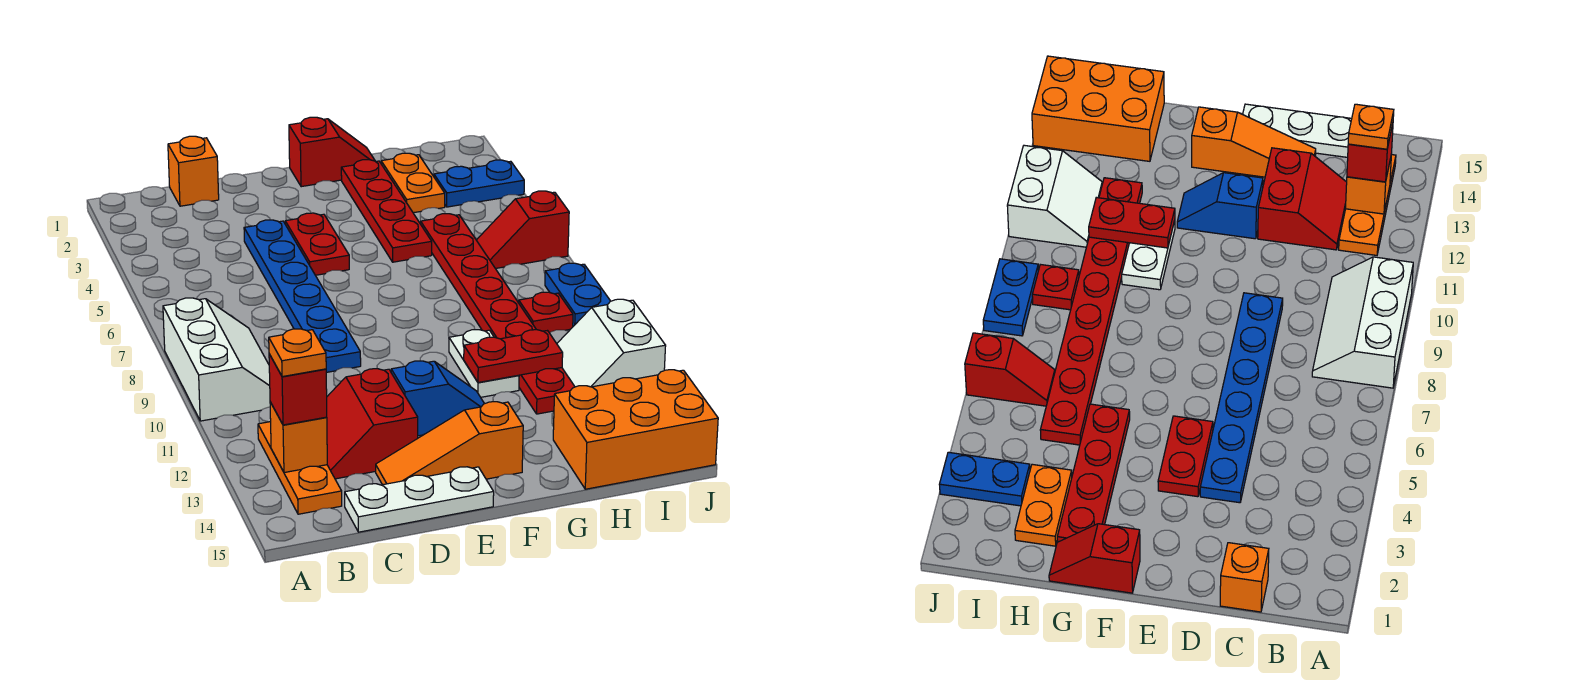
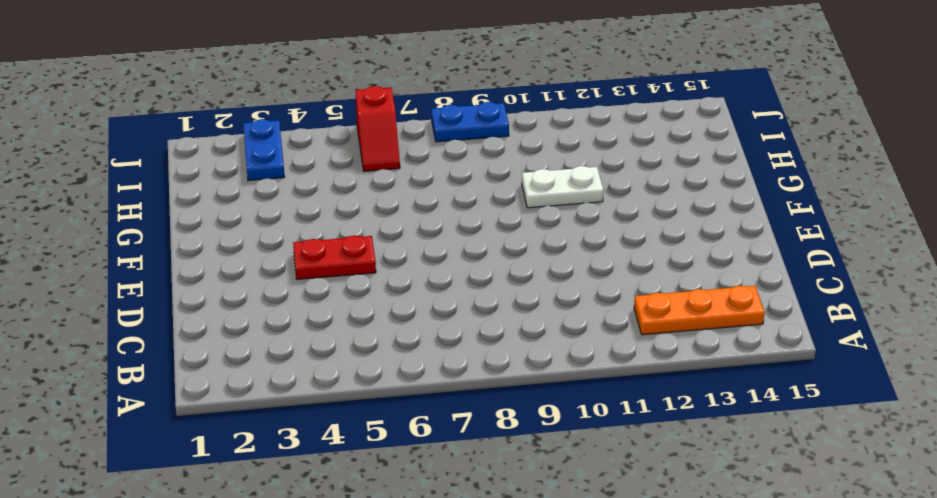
none -> white 2x3 slope [163,298,270,421]
none -> orange 1x1 brick [168,136,219,206]
none -> red 2x2 slope [327,369,418,479]

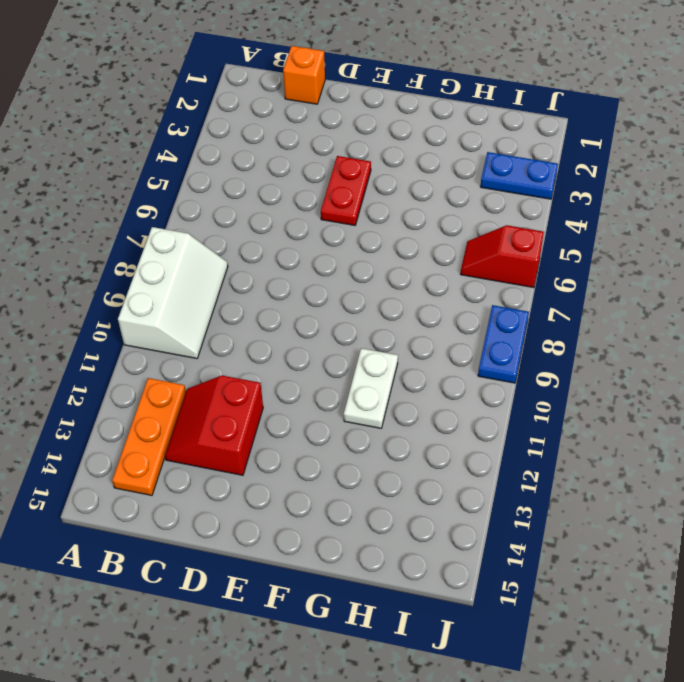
none -> white 1x3 plate [345,467,494,532]
none -> blue 1x6 plate [244,220,361,372]
none -> orange 1x3 slope [376,402,523,485]

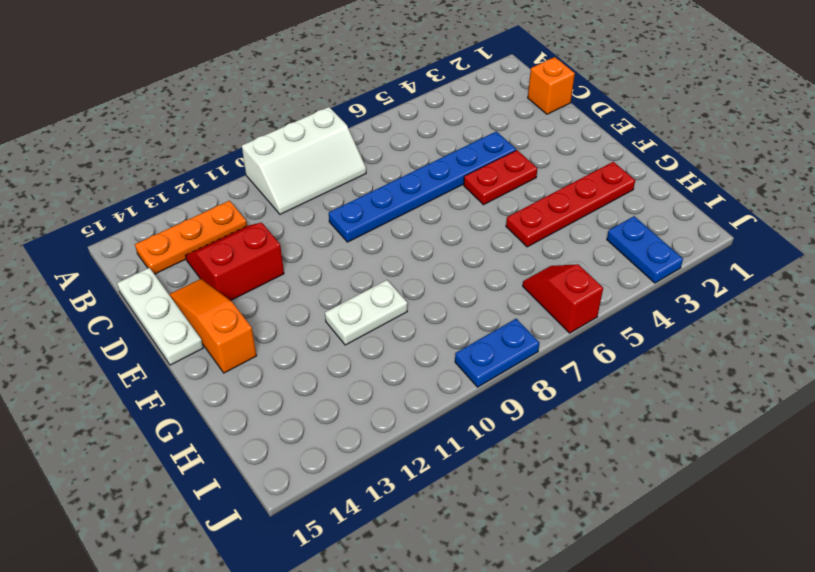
none -> blue 1x2 slope [391,361,484,436]
none -> red 1x2 slope [289,117,375,187]
none -> orange 1x2 plate [381,153,445,213]

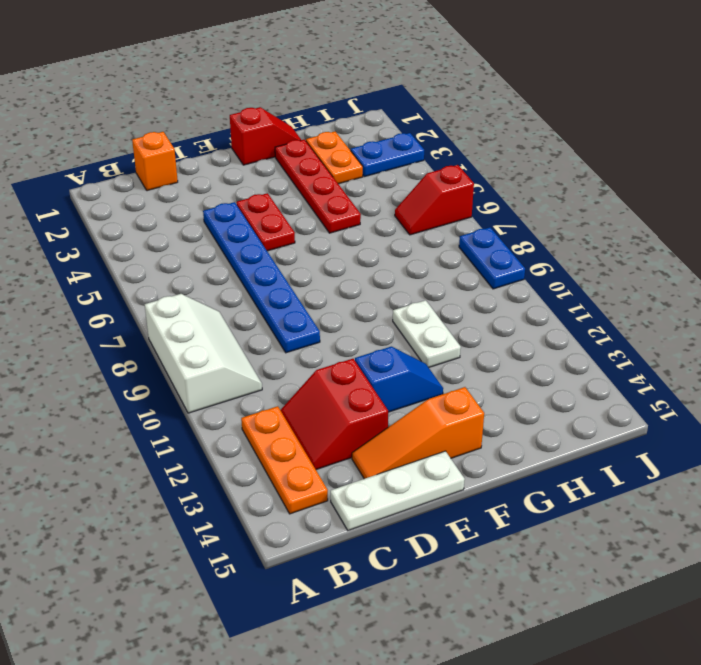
none -> red 1x8 plate [421,214,575,414]
none -> orange 2x3 brick [553,370,718,489]
none -> red 1x1 plate [519,292,573,333]

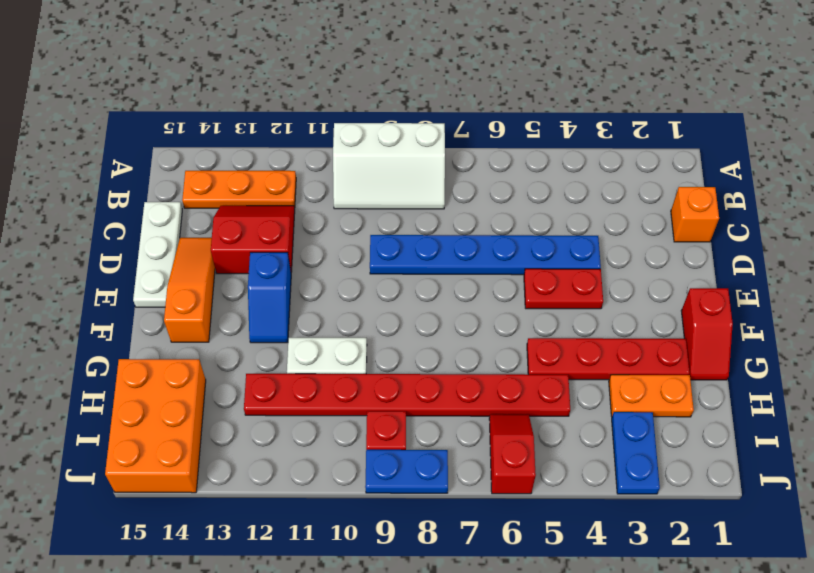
none -> white 2x2 slope [557,299,666,387]
none -> orange 1x1 brick [270,402,327,473]
none -> red 1x2 plate [464,330,563,383]

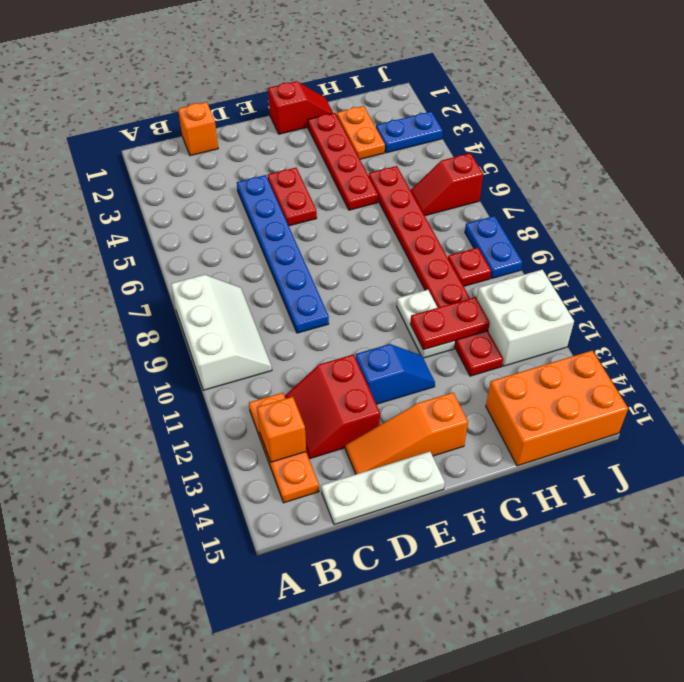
white 2x2 brick [477,270,574,366] -> white 2x2 slope [557,299,666,387]
none -> red 1x1 brick [269,354,327,425]
none -> orange 1x1 plate [269,329,326,377]

